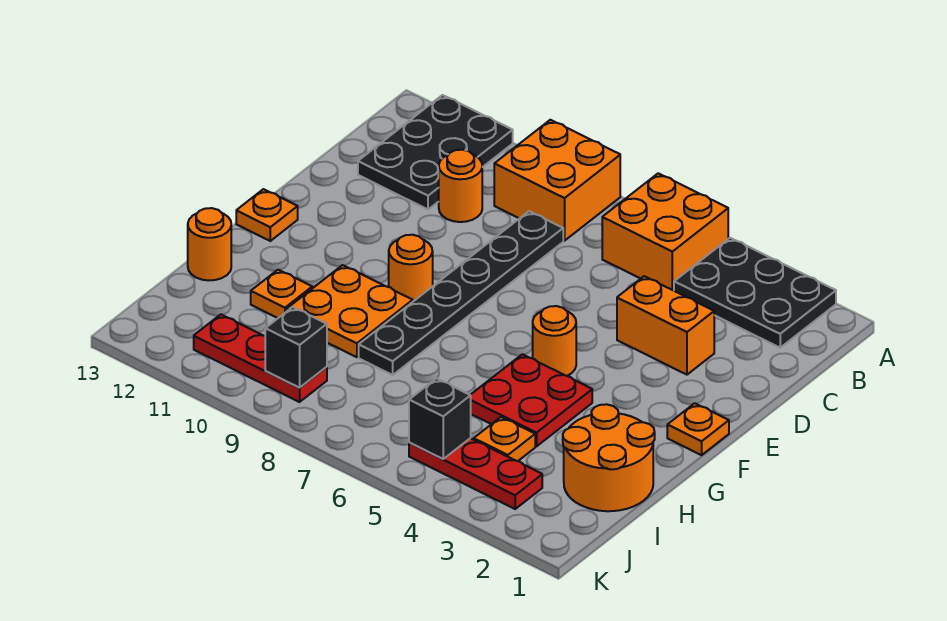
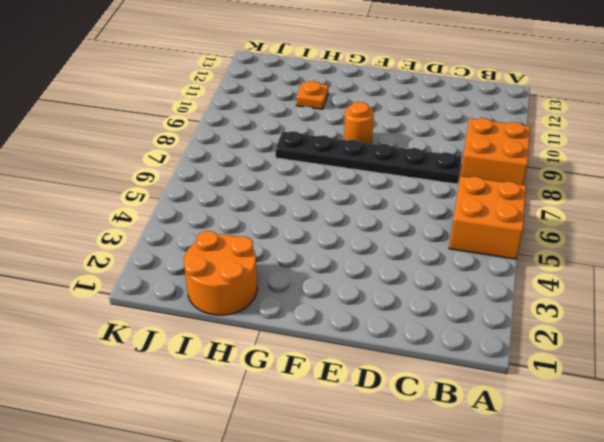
none -> black 2x3 plate [674,238,836,348]
none -> black 2x3 plate [358,95,513,209]
none -> orange 1x1 round brick [439,150,482,222]

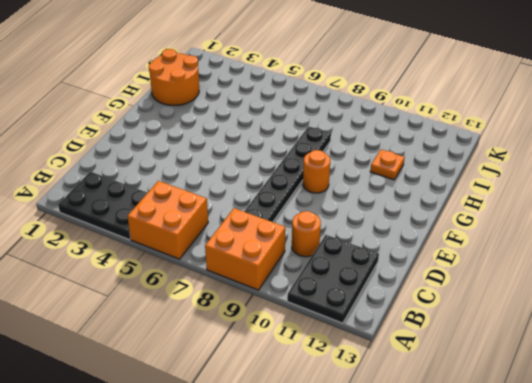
none -> orange 1x2 brick [617,276,714,375]
none -> orange 1x1 plate [667,403,729,455]
none -> orange 1x1 round brick [533,306,576,376]

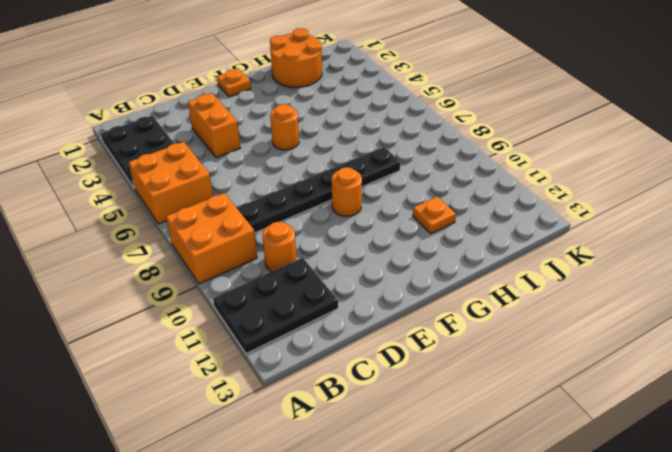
none -> orange 1x1 plate [236,189,298,241]
none -> red 2x2 plate [470,354,592,446]
none -> orange 2x2 plate [287,265,413,357]

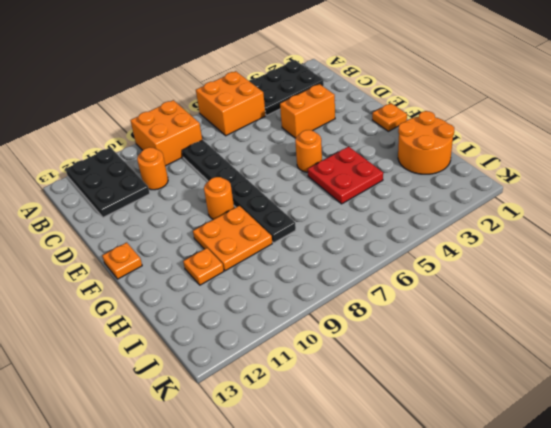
none -> orange 1x1 round brick [188,208,231,280]
none -> orange 1x1 plate [474,417,535,461]
none -> red 1x3 plate [409,438,542,509]

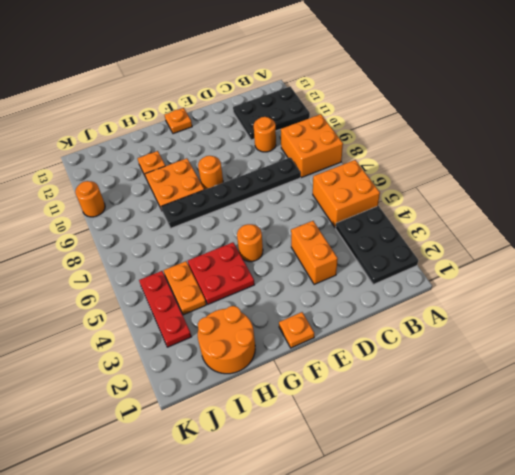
orange 1x2 plate [164,261,206,315] -> orange 1x1 plate [474,417,535,461]
orange 1x1 round brick [75,181,105,217] -> orange 1x1 round brick moved to [188,208,231,280]
none -> red 1x3 plate [194,315,327,402]
none -> black 1x1 brick [409,378,471,459]
none -> black 1x1 brick [265,307,327,388]

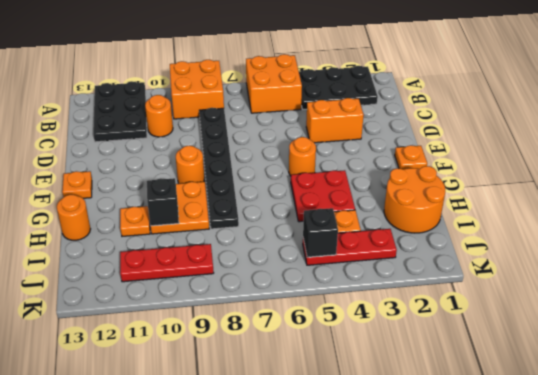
black 1x1 brick [147,178,179,226] -> black 1x1 brick moved to [265,307,327,388]

